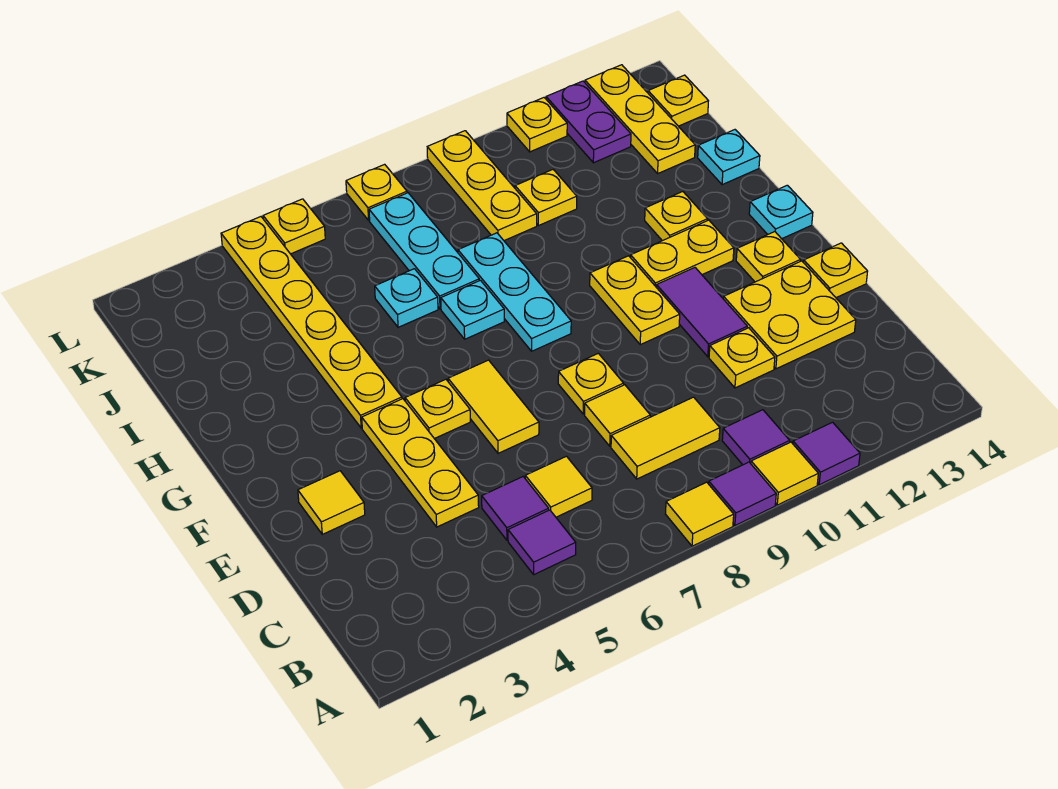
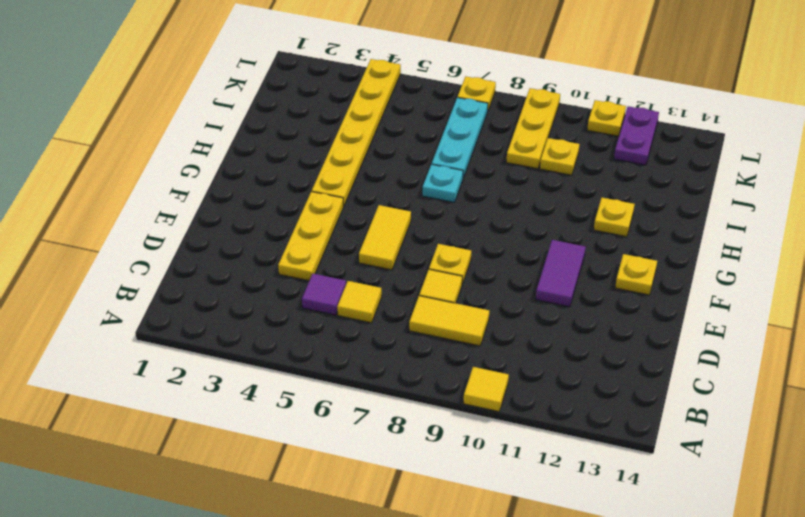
none -> yellow 1x1 tile [666,482,734,546]
none -> purple 1x1 tile [709,462,776,525]
none -> purple 1x1 tile [793,422,860,485]
none -> purple 1x1 tile [508,510,576,575]

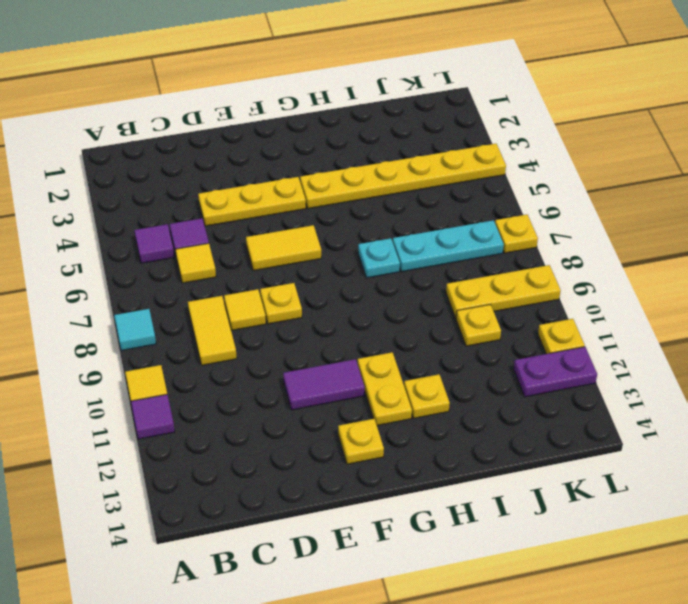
cyan 1x1 tile [114,309,156,351] -> yellow 1x1 tile [666,482,734,546]
none -> purple 1x1 tile [709,462,776,525]
none -> purple 1x1 tile [722,410,790,465]
none -> yellow 1x1 plate [709,328,775,388]
none -> yellow 2x2 plate [724,261,856,369]

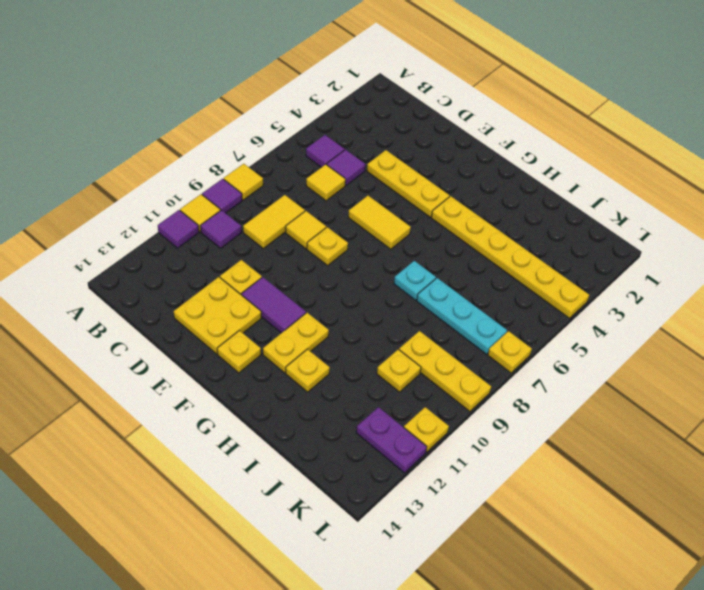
none -> yellow 1x1 tile [298,471,365,534]
none -> yellow 1x1 plate [804,243,868,298]
none -> yellow 1x1 plate [405,379,470,439]
none -> yellow 1x2 plate [590,256,680,345]

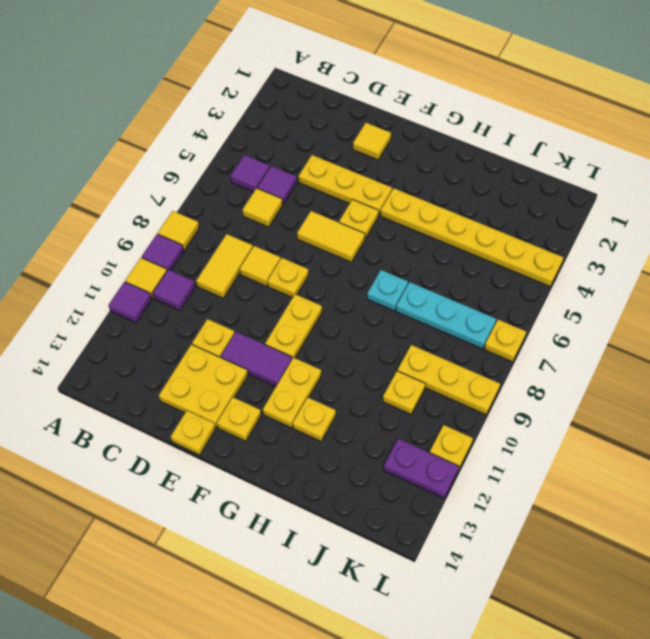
yellow 1x2 plate [265,294,322,359] -> yellow 1x2 plate turned to [590,256,680,345]
none -> cyan 1x3 plate [458,233,571,351]
none -> cyan 1x1 plate [749,185,813,239]
none -> cyan 1x1 plate [375,269,438,327]
none -> cyan 1x1 plate [698,130,760,185]

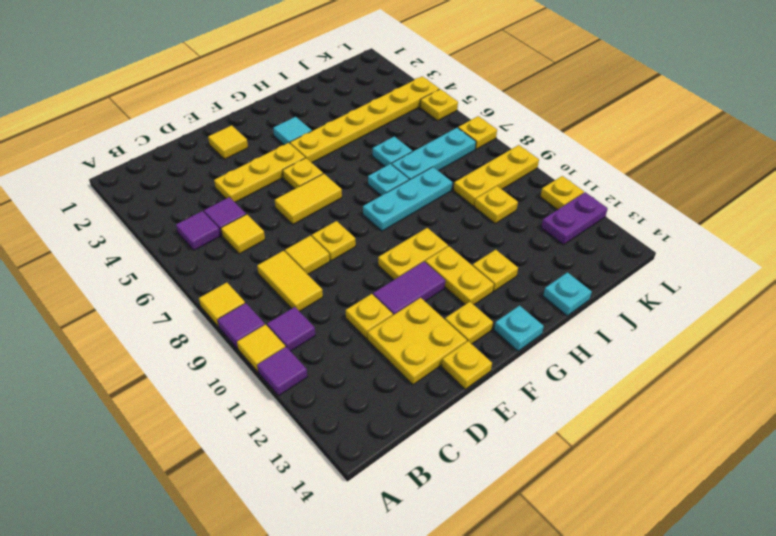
cyan 1x1 tile [273,117,312,145] -> none
none -> yellow 1x3 plate [585,65,695,173]
none -> yellow 1x1 plate [648,75,708,126]

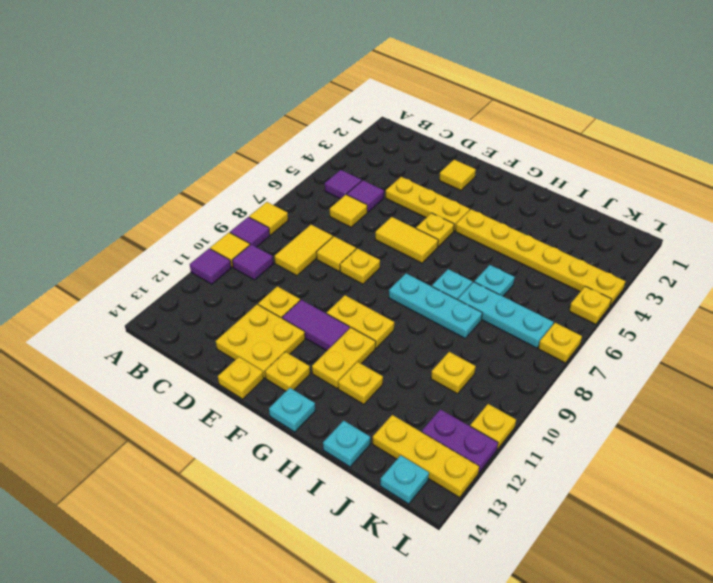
cyan 1x1 plate [380,455,429,504] -> yellow 1x1 plate [648,75,708,126]
none -> yellow 1x3 plate [427,131,537,241]

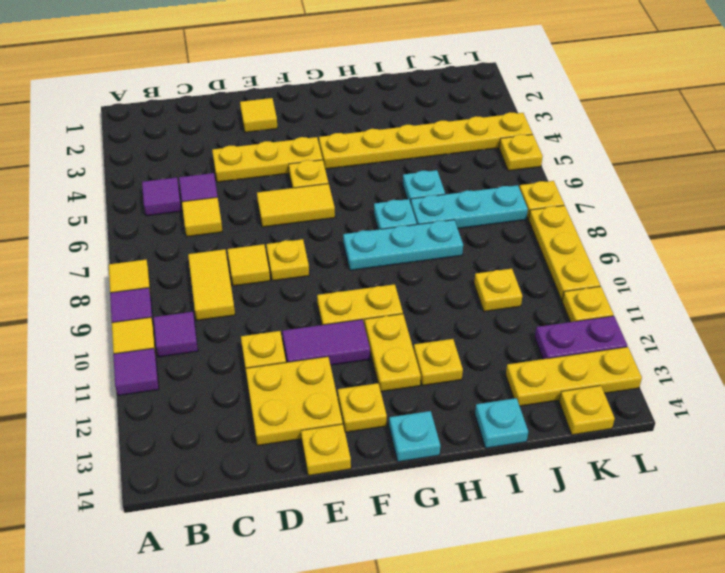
yellow 1x3 plate [529,206,600,300] -> yellow 1x3 plate turned to [427,131,537,241]

